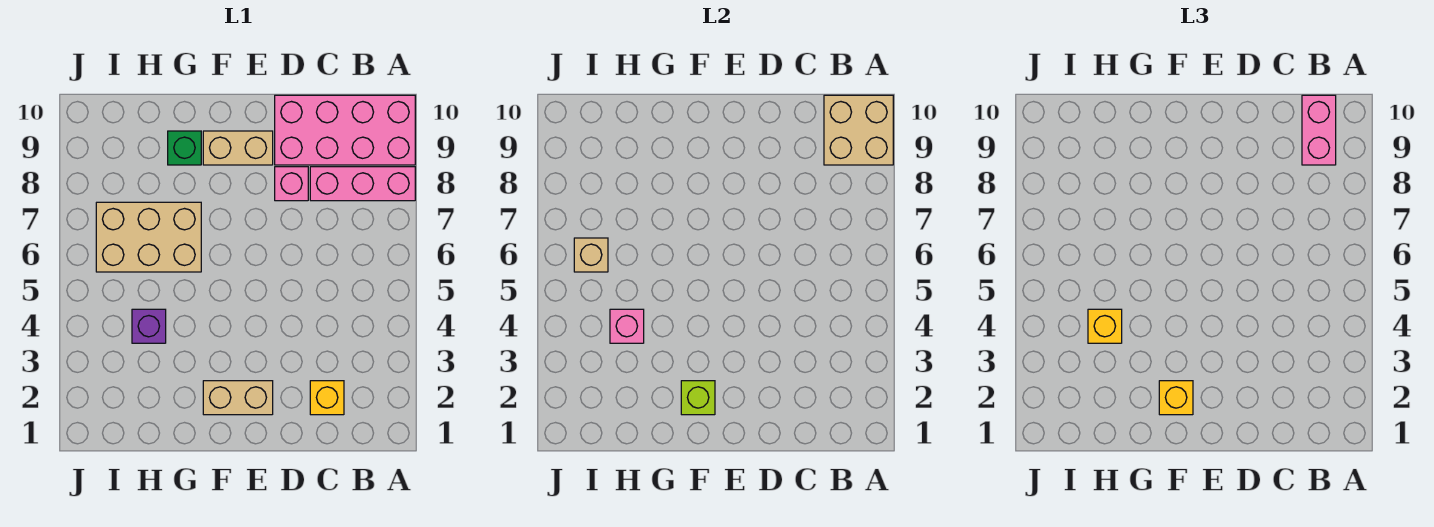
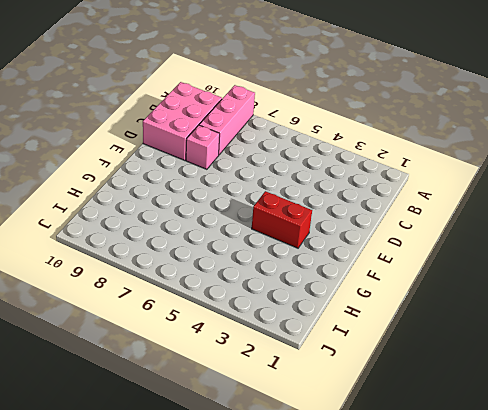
pink 2x3 brick [143,82,222,161] -> pink 2x4 brick [275,95,415,165]
red 1x2 brick [252,191,312,248] -> none
none -> yellow 1x1 brick [310,381,344,415]
none -> tan 1x2 brick [203,381,273,415]
none -> tan 1x2 brick [203,131,273,165]

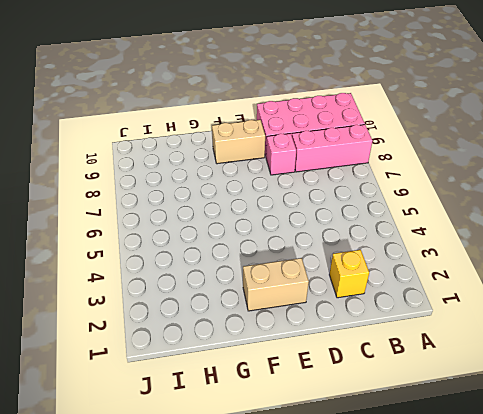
none -> tan 2x3 brick [96,202,201,272]
none -> green 1x1 brick [168,131,201,165]
none -> purple 1x1 brick [132,309,166,343]

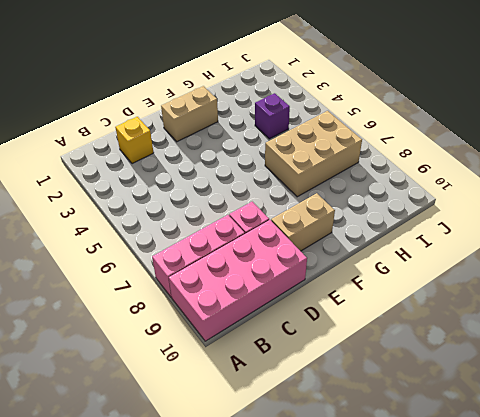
none -> green 1x1 brick [168,131,201,165]
none -> tan 2x2 brick [824,95,893,165]
none -> lime 1x1 brick [681,381,715,415]

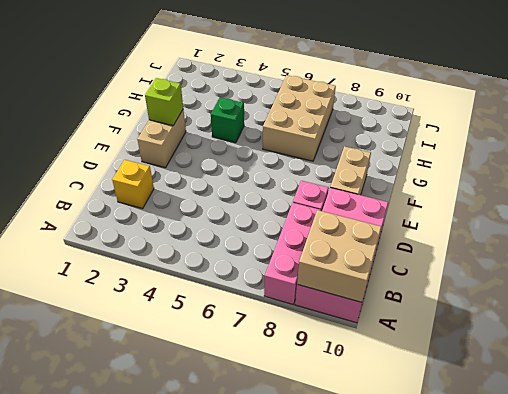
green 1x1 brick [211,97,244,143] -> green 1x1 brick moved to [168,131,201,165]
none -> purple 1x1 brick [132,309,166,343]
none -> pink 1x1 brick [610,309,644,343]
none -> tan 1x1 brick [574,238,608,272]

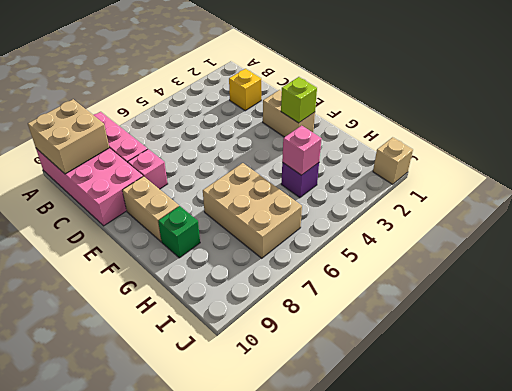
tan 1x1 brick [373,137,413,184] -> tan 1x1 brick moved to [574,238,608,272]
none -> pink 1x2 brick [1302,95,1336,165]
none -> yellow 1x1 brick [1159,381,1193,415]
none -> yellow 1x1 brick [1088,309,1122,343]

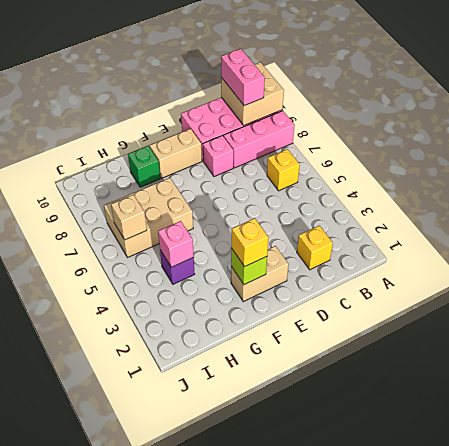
yellow 1x1 brick [267,149,300,191] -> yellow 1x1 brick moved to [1088,309,1122,343]

